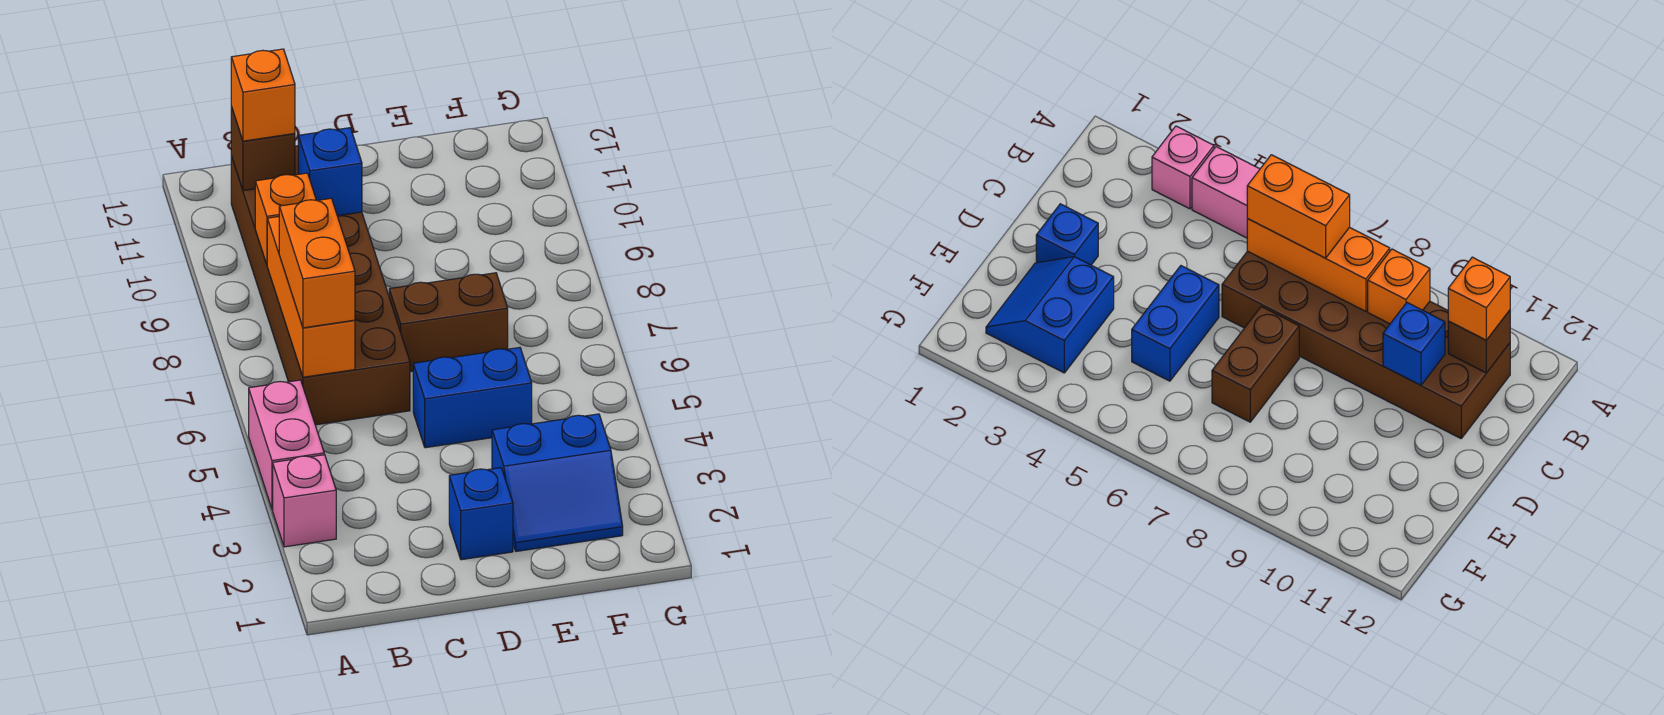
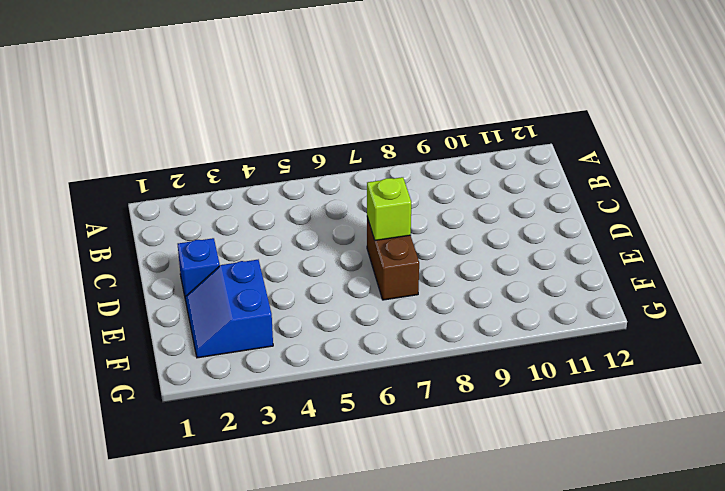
lime 1x1 brick [367,177,411,240] -> none
none -> pink 1x1 brick [273,455,336,547]
none -> pink 1x2 brick [249,380,324,510]
none -> brown 2x6 brick [231,146,410,425]

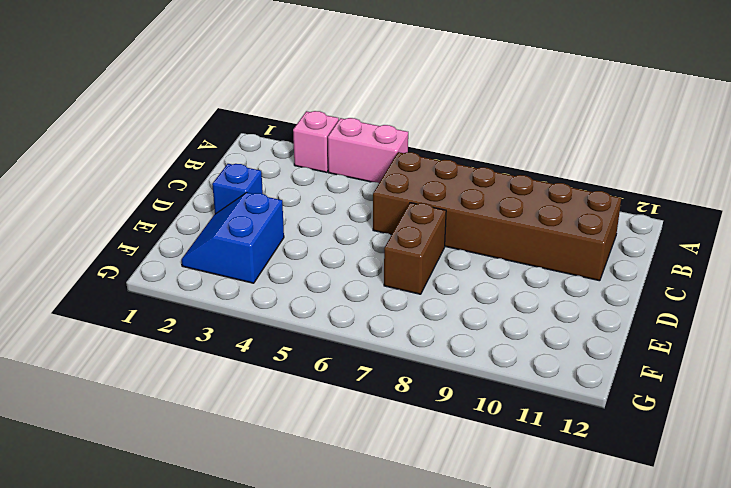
none -> blue 1x2 brick [413,347,532,448]
none -> orange 1x3 brick [267,217,355,377]
none -> orange 1x1 brick [255,173,316,265]

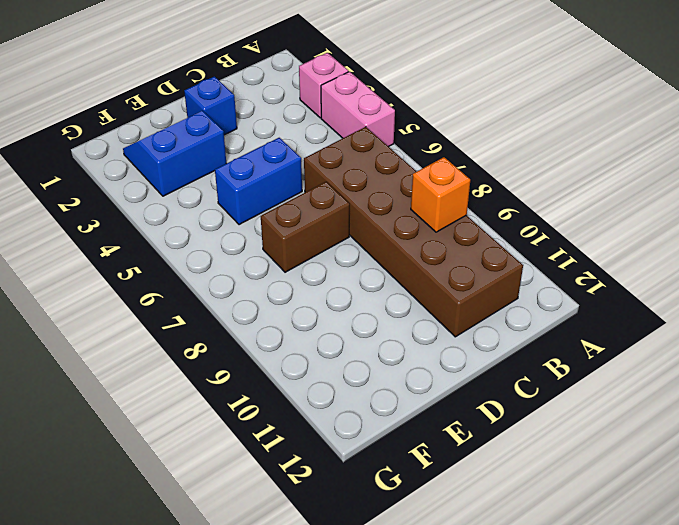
none -> orange 1x3 brick [267,217,355,377]
none -> brown 1x1 brick [231,107,295,191]
none -> blue 1x1 brick [298,128,362,216]

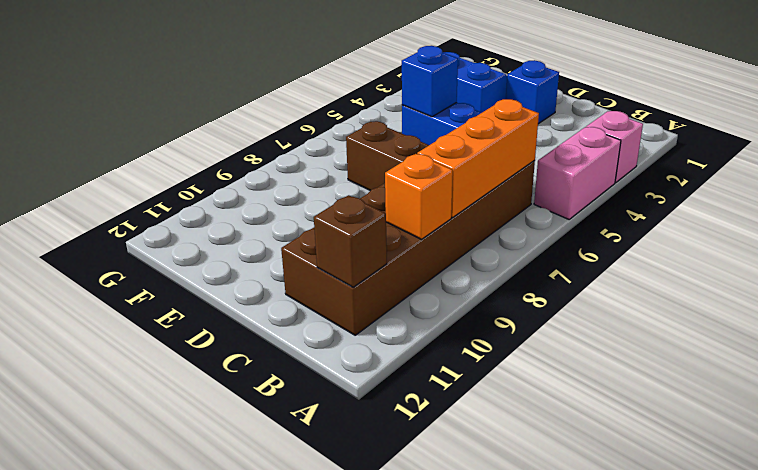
blue 1x1 brick [402,46,458,117] -> blue 1x1 brick moved to [298,128,362,216]
none -> orange 1x2 brick [279,198,355,328]
none -> orange 1x1 brick [231,49,295,141]

